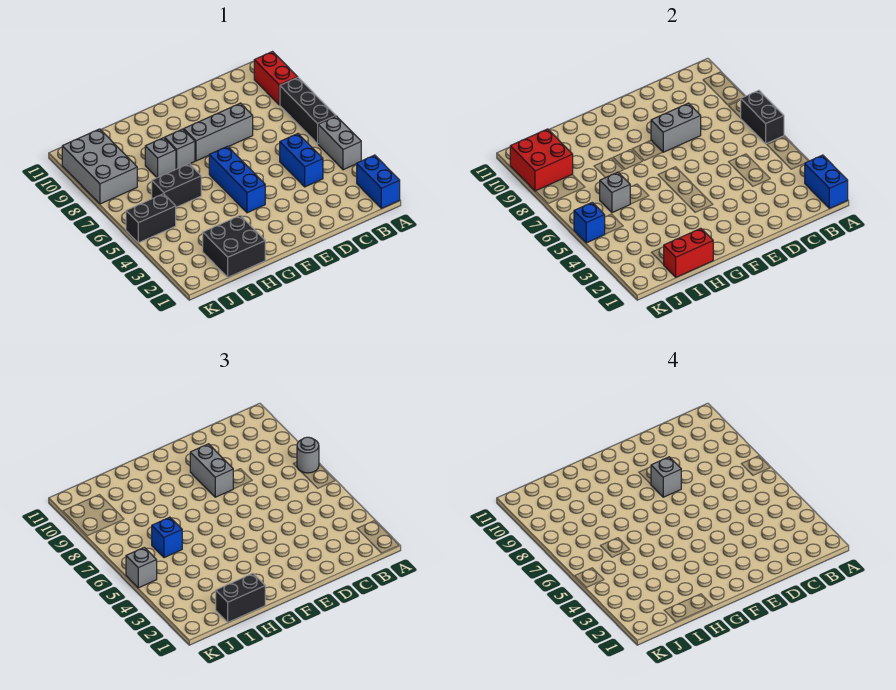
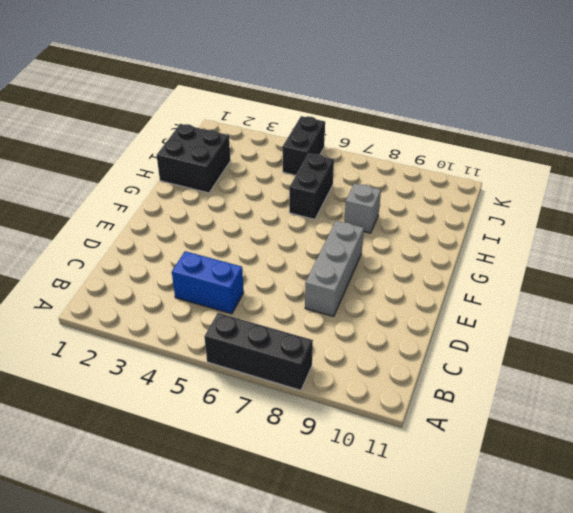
none -> blue 1x2 brick [357,155,400,209]
none -> grey 1x2 brick [318,116,361,170]
none -> red 1x2 brick [254,52,298,105]

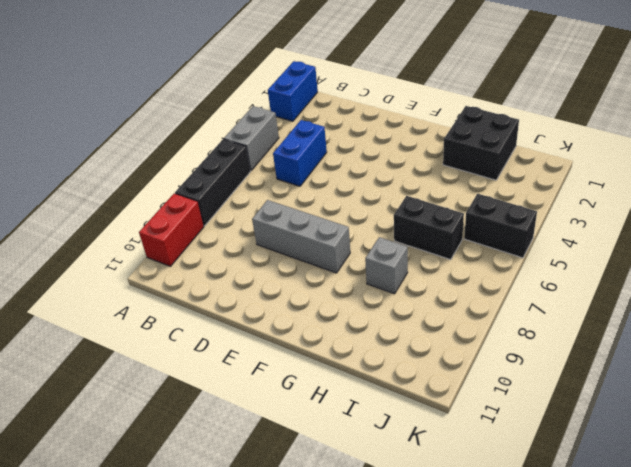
none -> blue 1x3 brick [209,146,265,213]
none -> grey 1x1 brick [165,129,195,169]
none -> grey 2x3 brick [62,129,137,204]

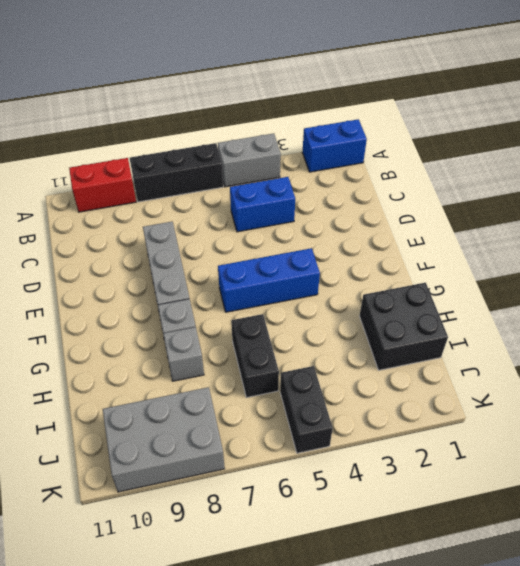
none -> blue 1x2 brick [805,155,848,209]
none -> black 1x2 brick [741,90,784,144]
none -> grey 1x2 brick [651,103,701,152]

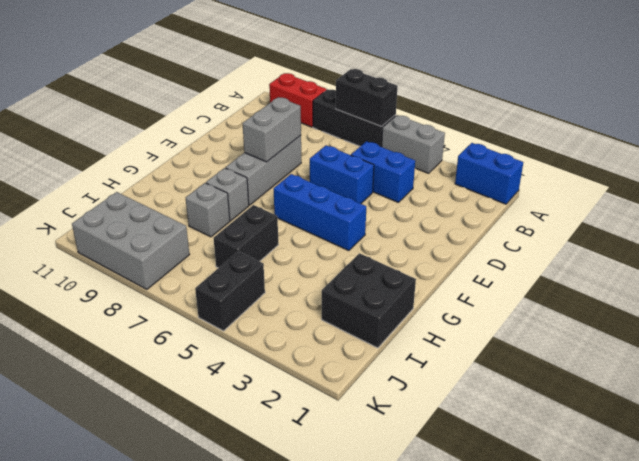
blue 1x2 brick [310,145,374,204] -> blue 1x2 brick moved to [805,155,848,209]
none -> red 1x2 brick [664,228,713,277]
none -> grey 1x1 brick [600,172,630,213]
none -> red 2x2 brick [510,129,573,191]

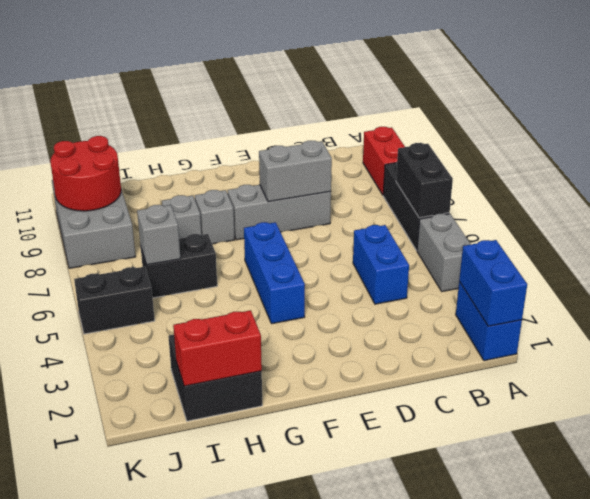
red 2x2 round brick [50,136,121,211] -> red 2x2 brick [510,129,573,191]
none -> blue 1x1 brick [574,202,605,243]
none -> grey 1x1 round brick [297,437,319,473]
none -> grey 1x2 brick [190,444,233,497]

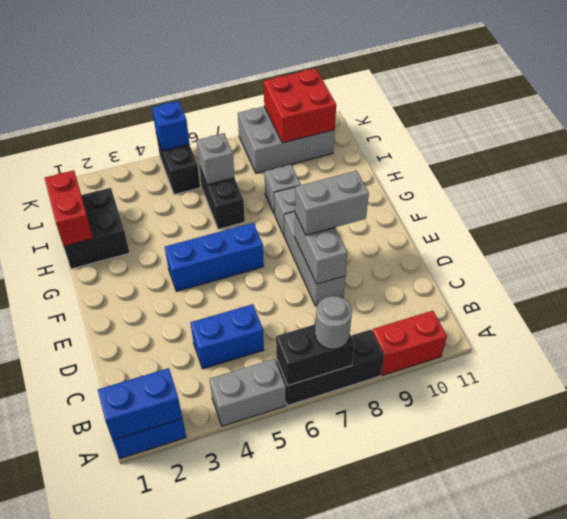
none -> black 1x2 brick [216,573,265,622]
none -> blue 1x1 brick [152,517,182,558]
none -> grey 1x1 brick [126,547,157,588]

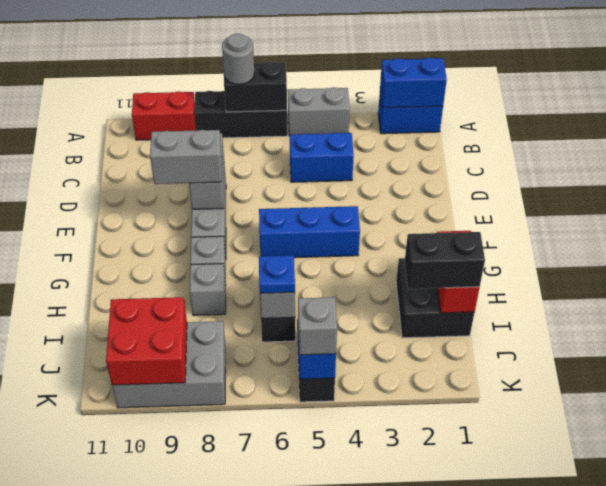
black 1x2 brick [405,232,485,289] -> black 1x2 brick turned to [216,573,265,622]
blue 1x1 plate [259,255,295,293] -> blue 1x1 brick [152,517,182,558]
none -> grey 1x1 brick [651,457,681,497]

